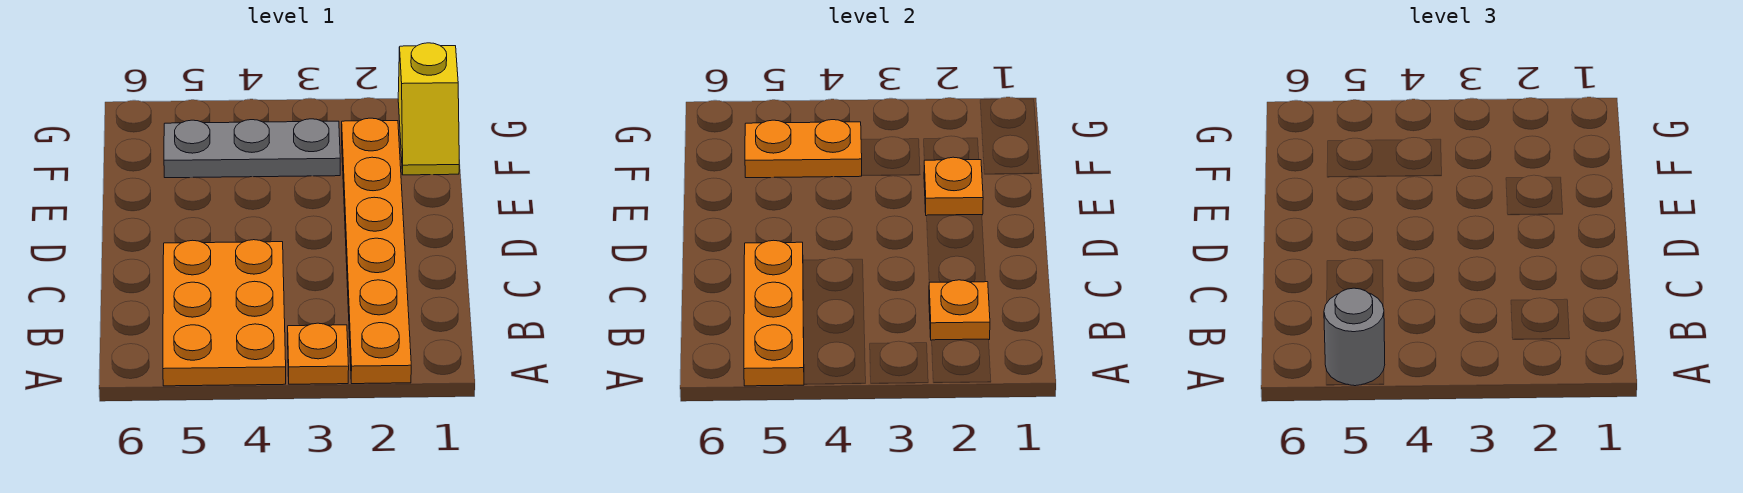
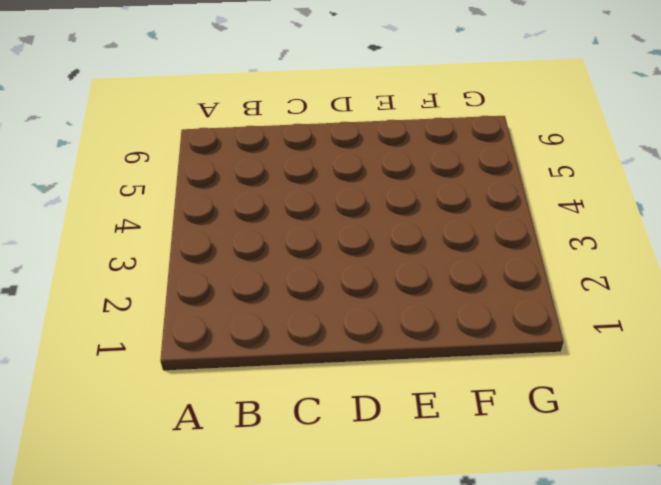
none -> orange 1x6 plate [342,118,411,384]
none -> orange 1x1 plate [288,323,349,384]

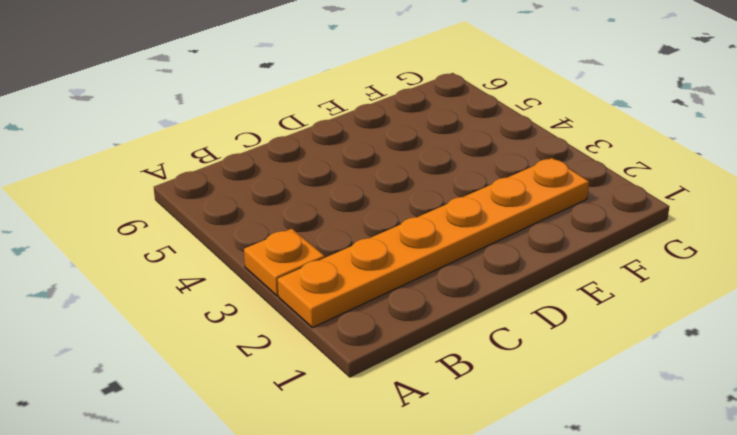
none -> orange 2x3 plate [163,240,286,386]
none -> yellow 1x2 slope [398,43,459,175]

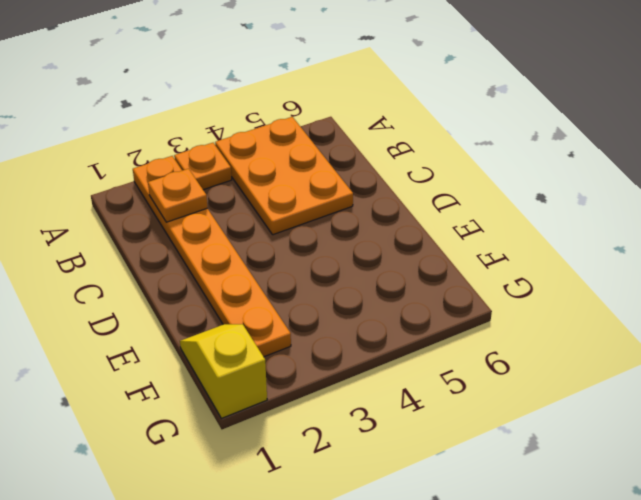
none -> grey 1x3 plate [164,119,340,178]
none -> orange 1x3 plate [744,240,804,386]

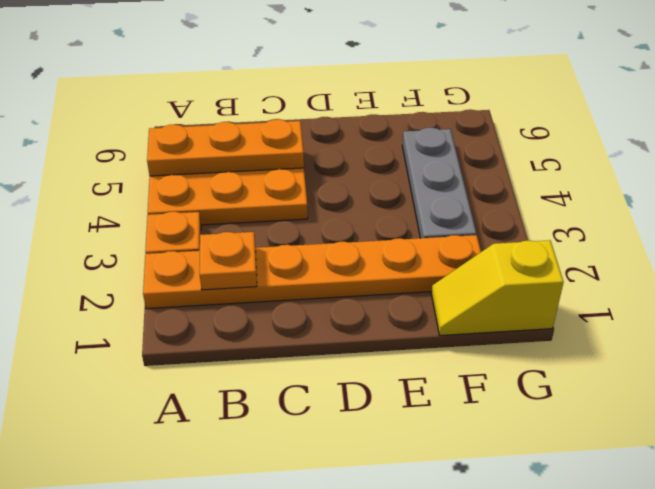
none -> orange 1x1 plate [924,157,983,216]
none -> orange 1x2 plate [745,120,862,178]

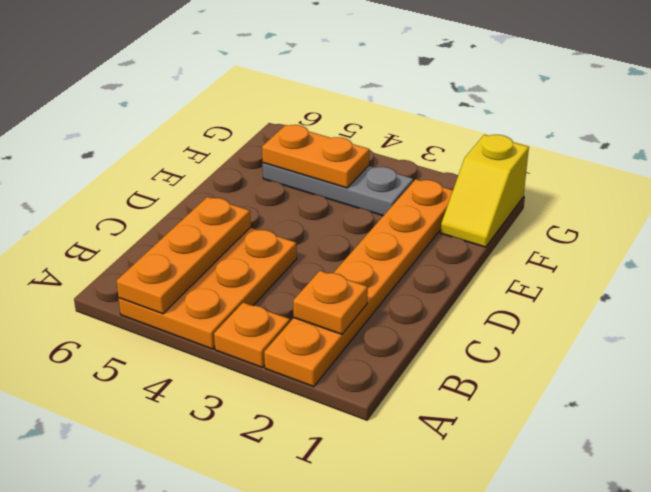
none -> orange 1x1 plate [924,157,983,216]
none -> grey 1x1 round brick [1324,288,1385,386]

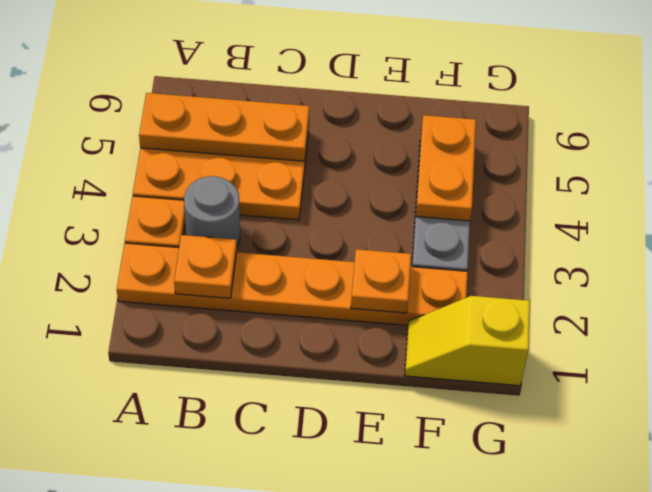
grey 1x1 round brick [184,176,240,247] -> grey 1x1 round brick moved to [1324,288,1385,386]

